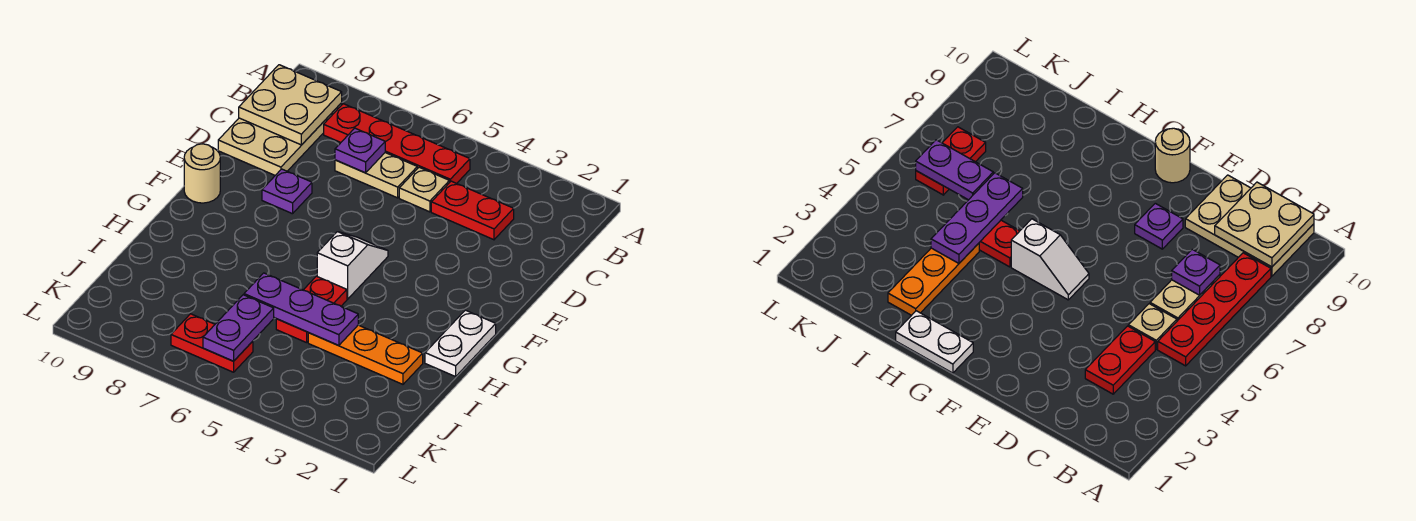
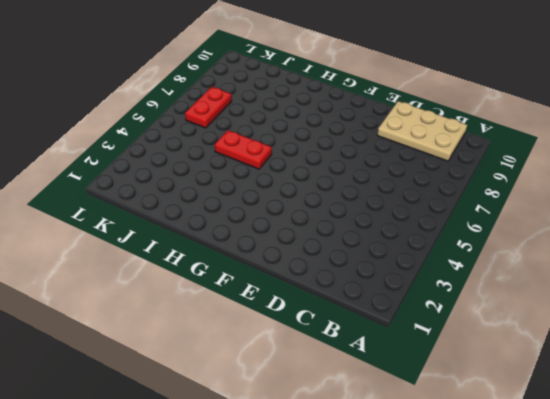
none -> red 1x4 plate [324,104,470,183]
none -> red 1x2 plate [431,181,514,240]
none -> tan 1x1 plate [399,167,449,212]

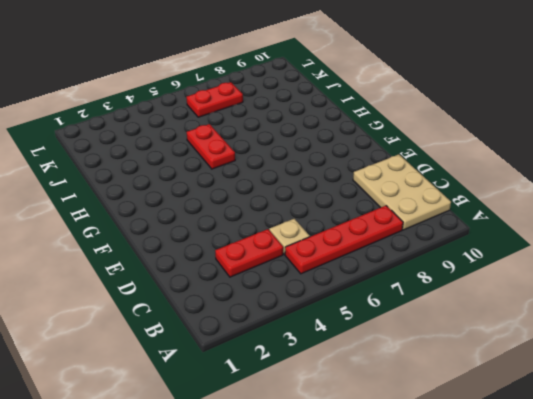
none -> tan 1x2 plate [335,153,417,198]
none -> purple 1x1 plate [262,169,312,214]
none -> white 1x2 slope [317,232,388,299]

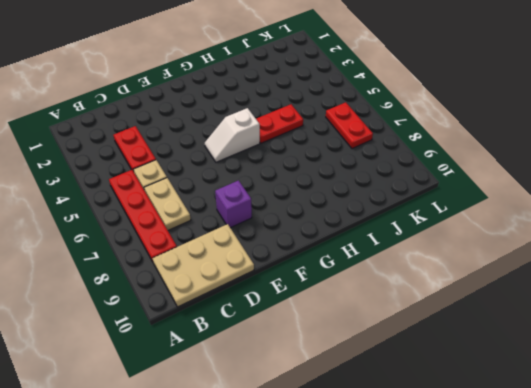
purple 1x1 brick [215,180,252,228] -> purple 1x1 plate [262,169,312,214]
none -> tan 1x1 round brick [184,144,220,203]
none -> white 1x2 plate [425,310,496,377]
none -> orange 1x3 plate [308,325,423,384]

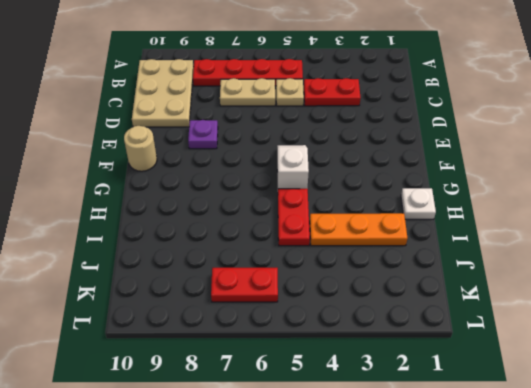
white 1x1 plate [401,188,436,219] -> white 1x2 plate [425,310,496,377]
none -> tan 2x2 plate [239,65,342,145]
none -> purple 1x1 plate [335,128,385,173]
none -> purple 1x3 plate [244,273,358,346]

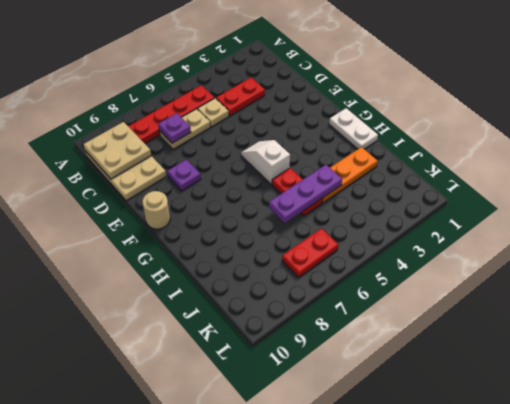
none -> purple 1x2 plate [203,295,274,361]

